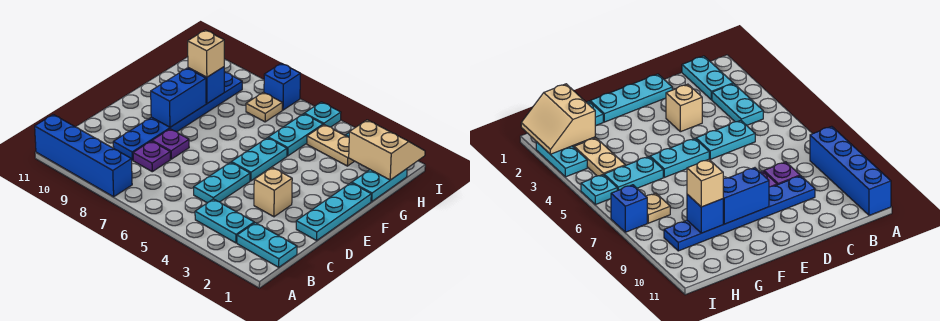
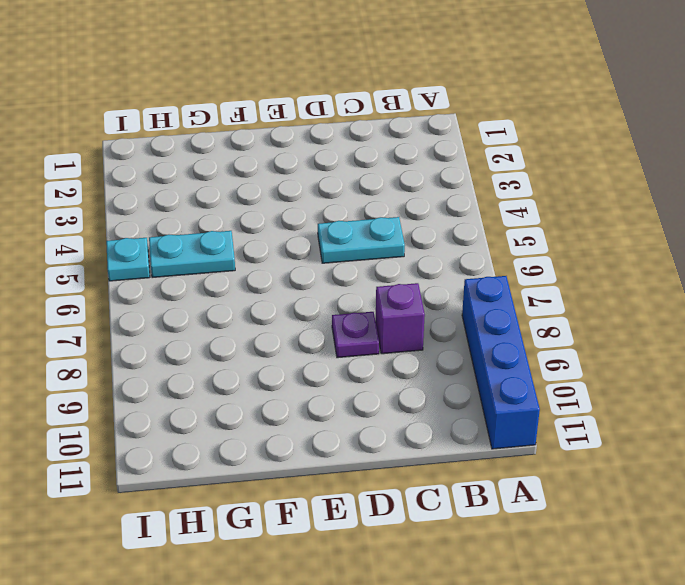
purple 1x1 brick [376,283,425,354] -> purple 1x1 plate [133,141,170,172]
none -> cyan 1x2 plate [237,223,297,267]
none -> cyan 1x2 plate [195,199,254,243]
none -> blue 1x6 plate [113,72,242,160]

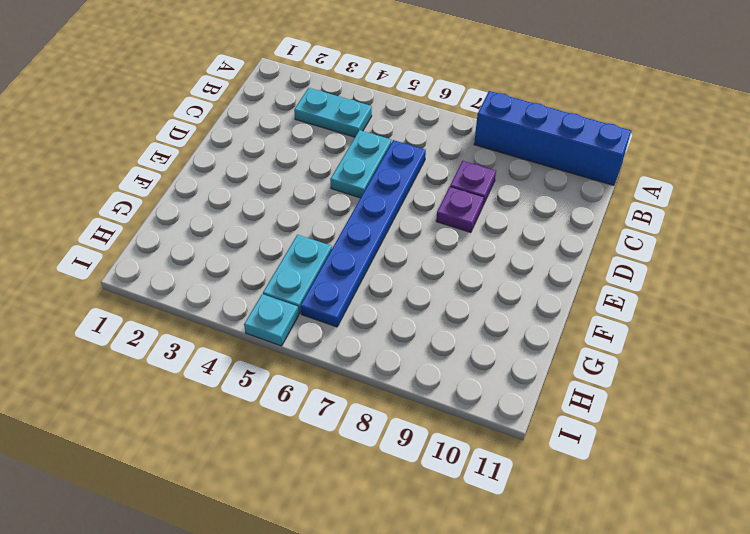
blue 1x6 plate [301,140,426,327] -> blue 1x6 plate moved to [113,72,242,160]
none -> cyan 1x2 plate [237,223,297,267]
none -> cyan 1x3 plate [296,183,371,241]
none -> tan 1x1 brick [254,167,292,217]

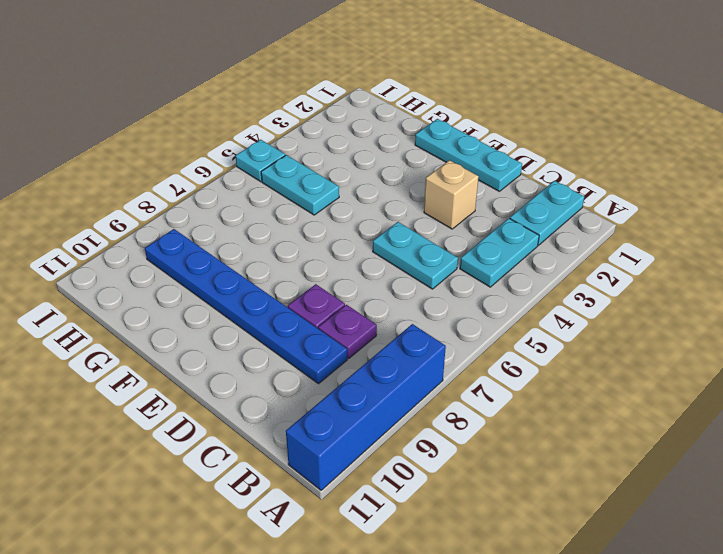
none -> cyan 1x2 plate [231,138,287,181]
none -> cyan 1x2 plate [352,169,407,202]
none -> tan 1x2 plate [307,125,354,166]

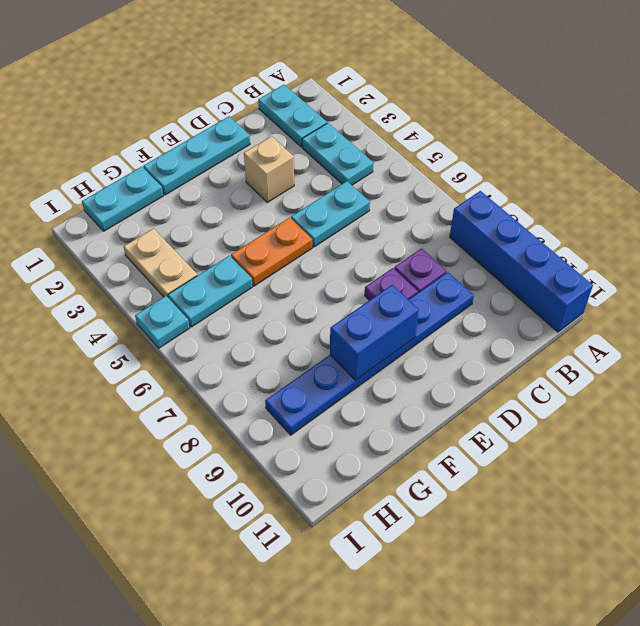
orange 1x2 plate [231,217,312,286] -> cyan 1x2 plate [231,138,287,181]
none -> tan 1x1 plate [246,92,282,122]
none -> cyan 1x2 plate [536,142,587,177]
none -> blue 1x1 brick [264,63,300,110]

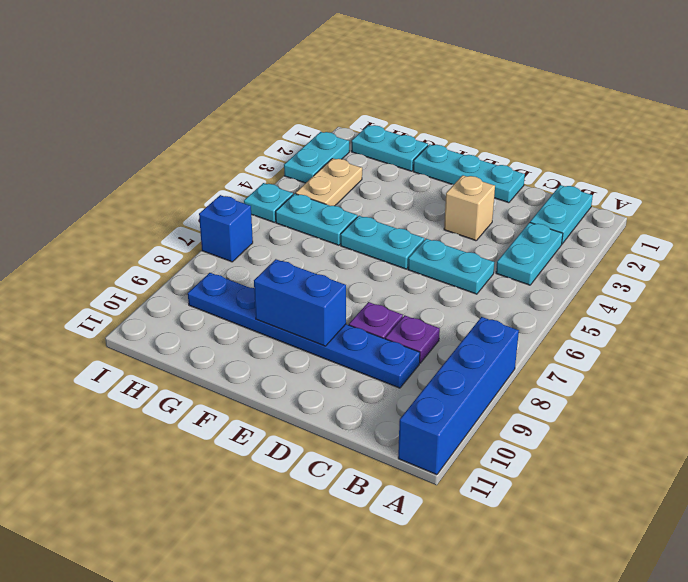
none -> tan 1x1 plate [246,92,282,122]
none -> blue 1x1 brick [188,67,224,104]
none -> tan 2x2 slope [349,120,425,180]

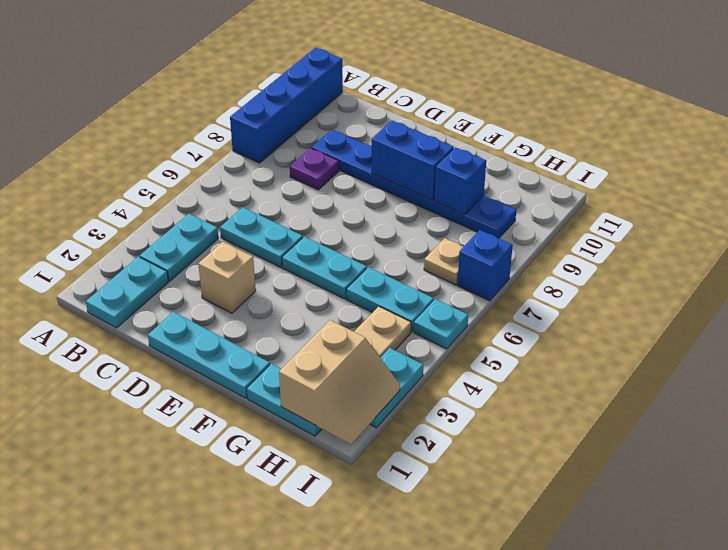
none -> purple 1x1 plate [152,129,189,159]
none -> tan 1x1 brick [188,30,224,77]

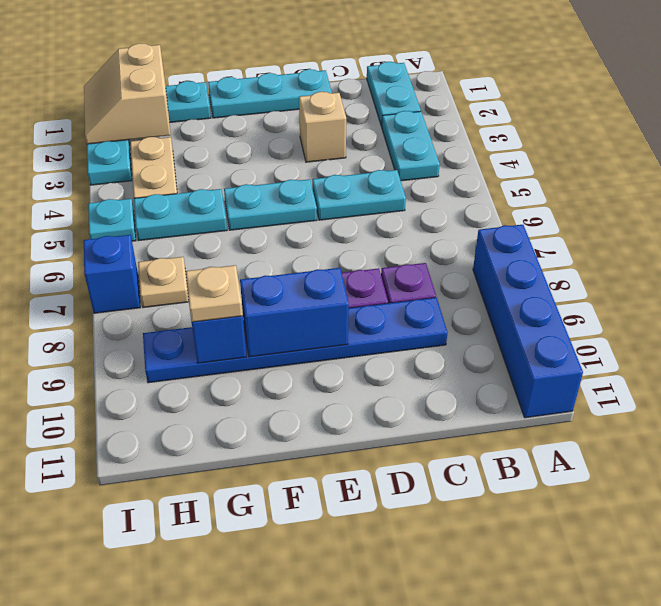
tan 1x1 plate [186,265,243,322] -> tan 1x1 brick [188,30,224,77]

